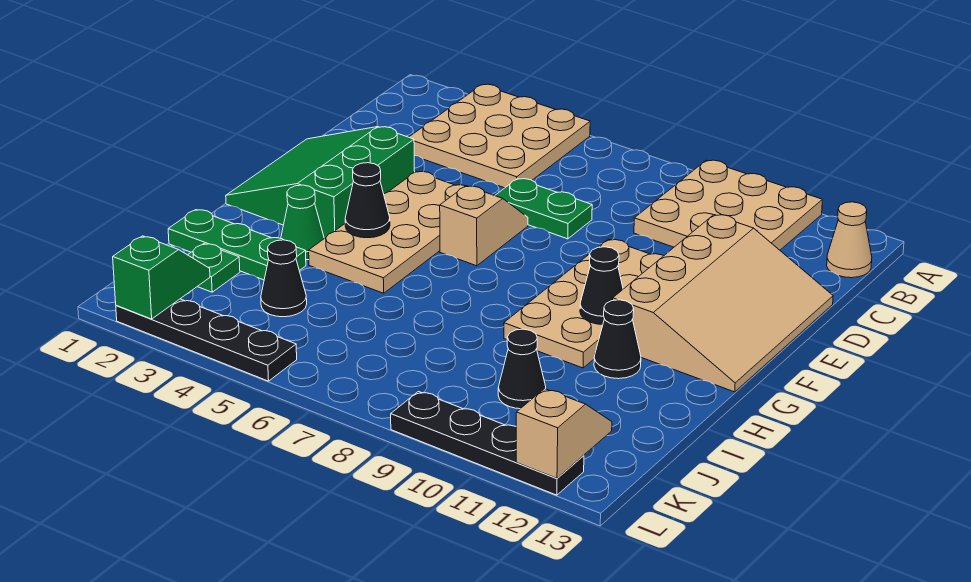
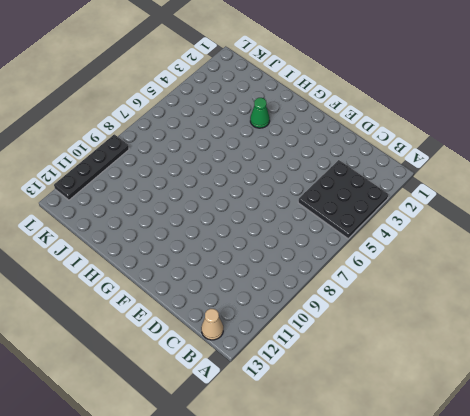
black 3x3 plate [298,160,388,239] -> tan 3x3 plate [409,84,590,188]
none -> tan 3x3 plate [634,160,822,250]
none -> green 1x2 plate [495,179,592,239]
none -> tan 3x4 slope [613,215,833,392]

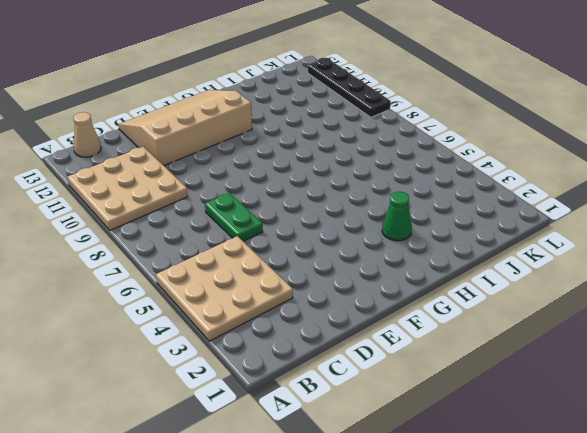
none -> green 3x3 slope [226,127,415,238]
none -> tan 2x4 plate [309,171,465,293]
none -> tan 1x2 slope [440,186,528,266]

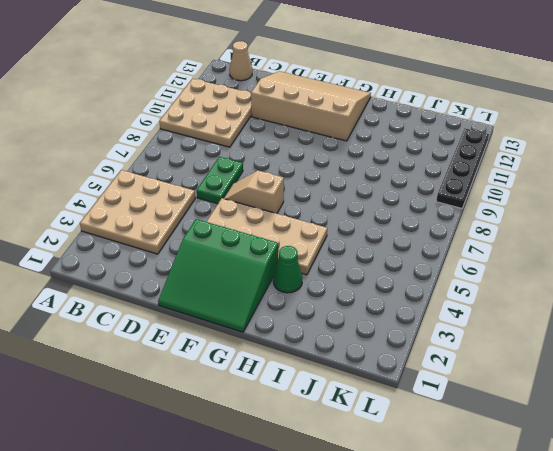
none -> tan 2x4 plate [504,239,663,368]
none -> black 1x1 cone [594,300,641,379]
none -> green 1x3 plate [168,210,306,280]

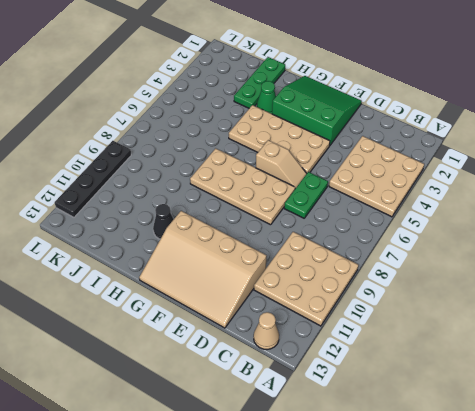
tan 2x4 plate [190,148,295,225] -> tan 2x4 plate moved to [504,239,663,368]
none -> green 1x1 plate [188,244,240,292]
none -> black 1x1 cone [261,240,307,317]
none -> black 1x1 cone [498,329,546,409]

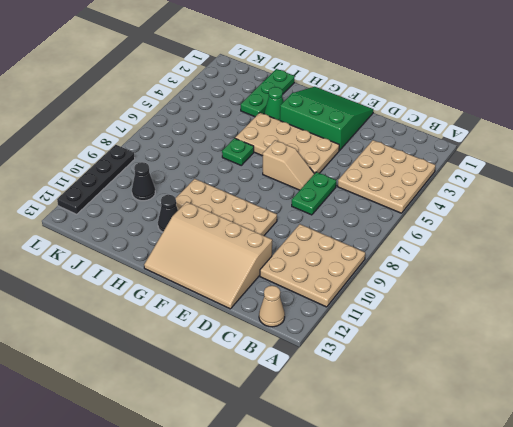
green 1x1 plate [222,138,254,165] -> green 1x1 plate moved to [188,244,240,292]
none -> black 1x1 cone [261,240,307,317]
none -> black 1x4 plate [116,299,297,381]
none -> black 1x1 cone [345,163,390,238]

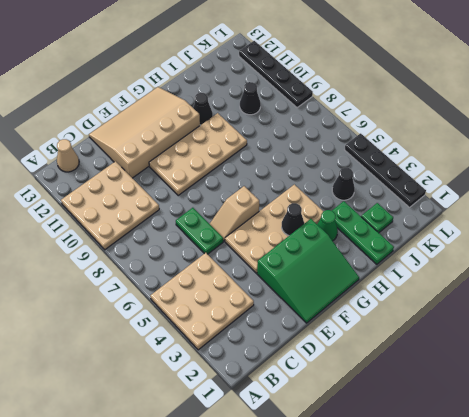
none -> black 1x1 cone [580,247,623,324]
none -> green 1x2 slope [113,236,210,319]
none -> tan 1x2 slope [516,389,612,478]

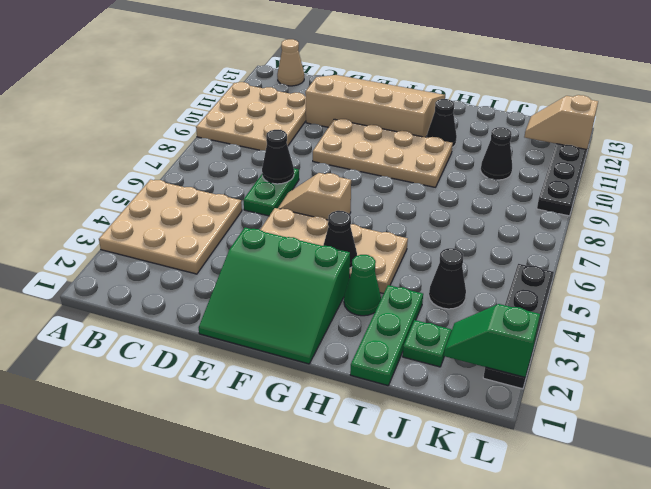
black 1x1 cone [262,130,294,184] -> black 1x1 cone moved to [580,247,623,324]

